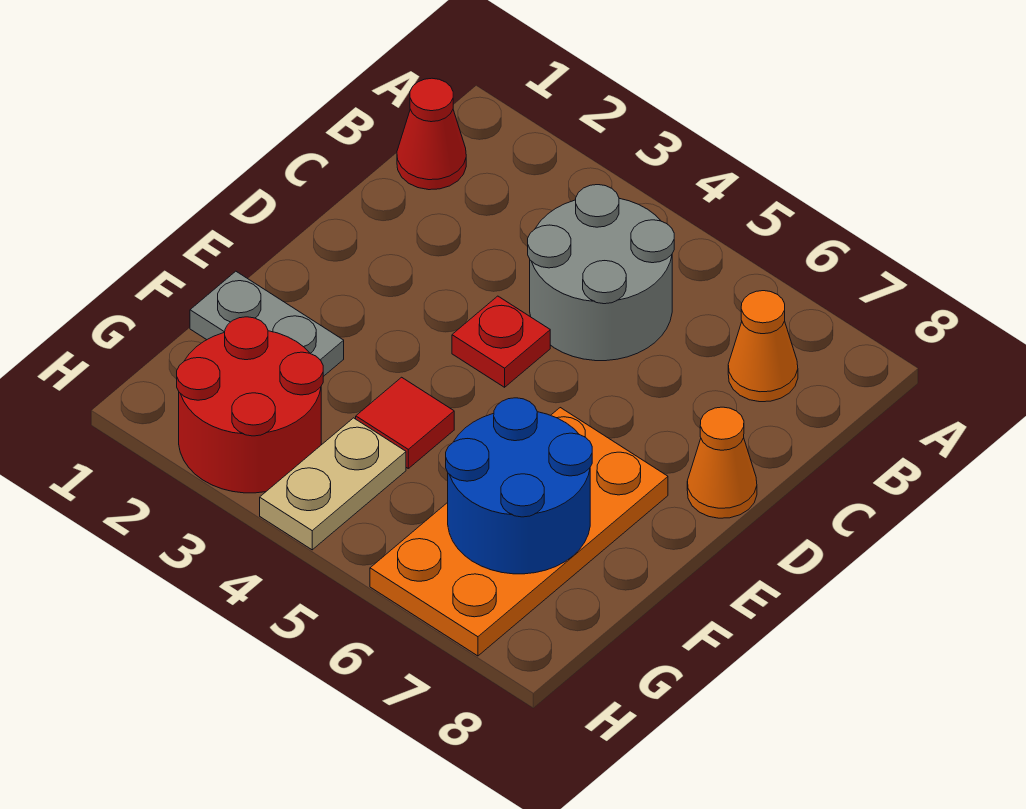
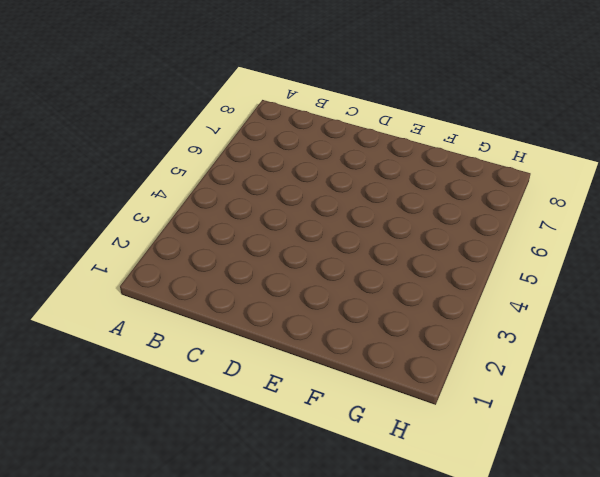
none -> red 1x1 cone [397,78,466,190]
none -> grey 2x2 round brick [528,185,674,361]

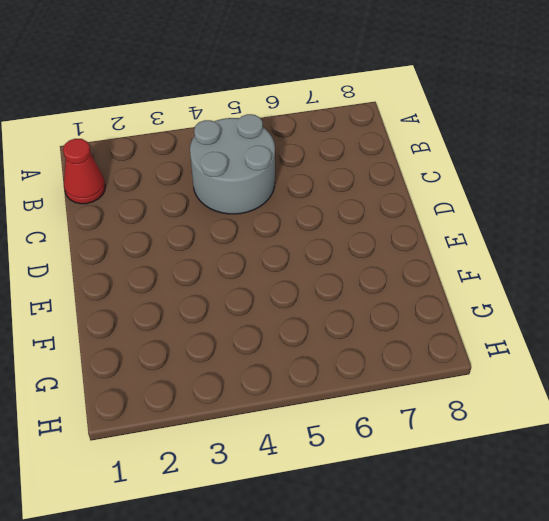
none -> orange 1x1 cone [728,291,798,402]
none -> red 1x1 plate [452,296,550,387]

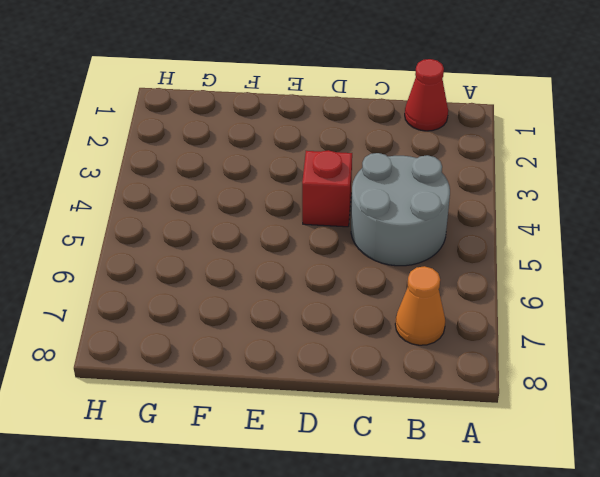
red 1x1 brick [302,150,352,227] -> red 1x1 plate [452,296,550,387]
none -> orange 1x1 cone [687,407,757,518]
none -> orange 2x4 plate [370,408,668,656]

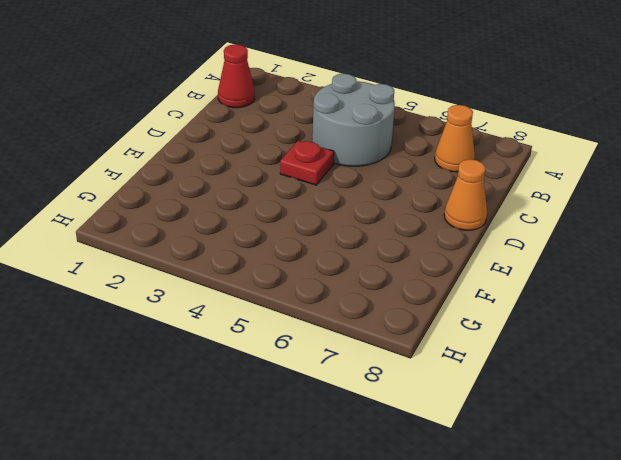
none -> orange 2x4 plate [370,408,668,656]
none -> grey 1x2 plate [190,271,344,376]

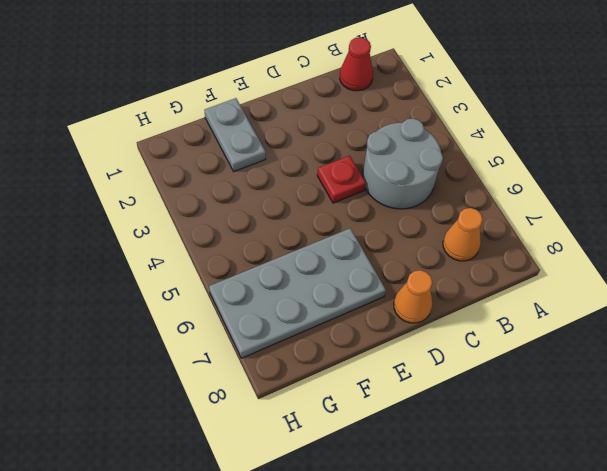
grey 2x4 plate [209,228,386,358] -> orange 2x4 plate [370,408,668,656]
none -> red 1x1 tile [356,377,454,468]
none -> red 2x2 round brick [177,317,323,493]

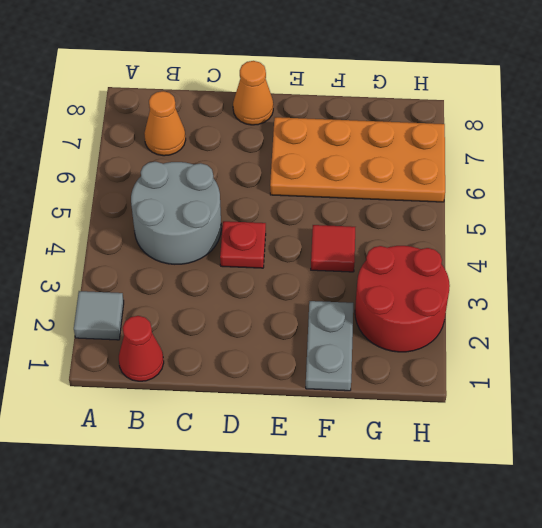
grey 1x1 tile [74,291,124,340] -> none
none -> tan 1x2 plate [260,418,406,550]
none -> blue 2x2 round brick [446,398,592,574]

